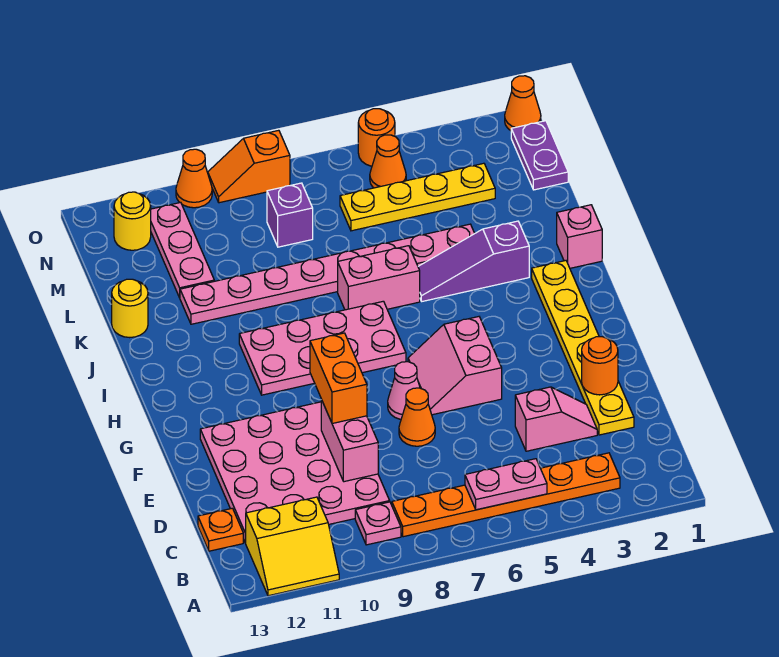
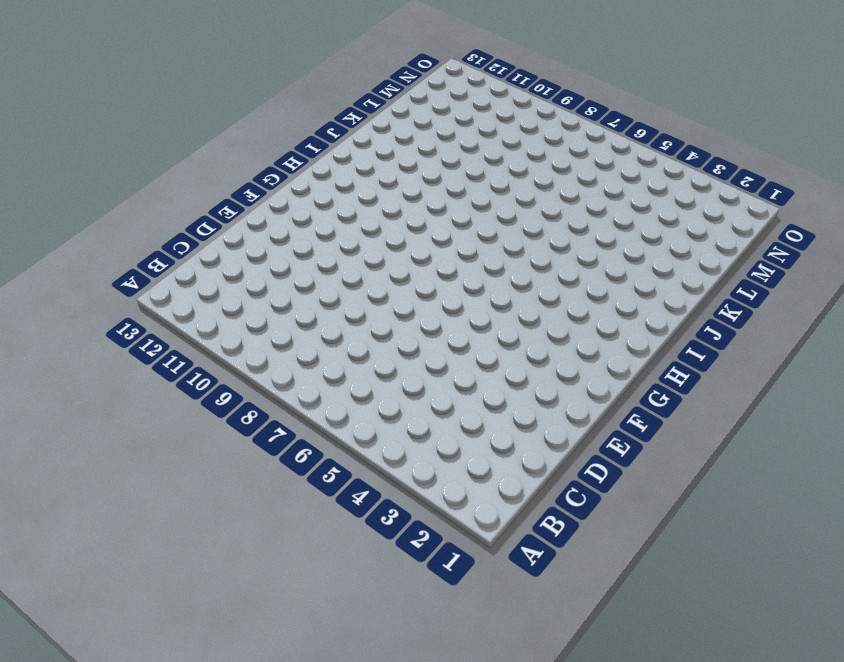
none -> yellow 2x2 slope [246,497,339,596]
none -> orange 1x6 plate [392,453,620,537]
none -> pink 1x1 plate [355,502,401,545]
none -> pink 4x4 plate [200,402,390,543]

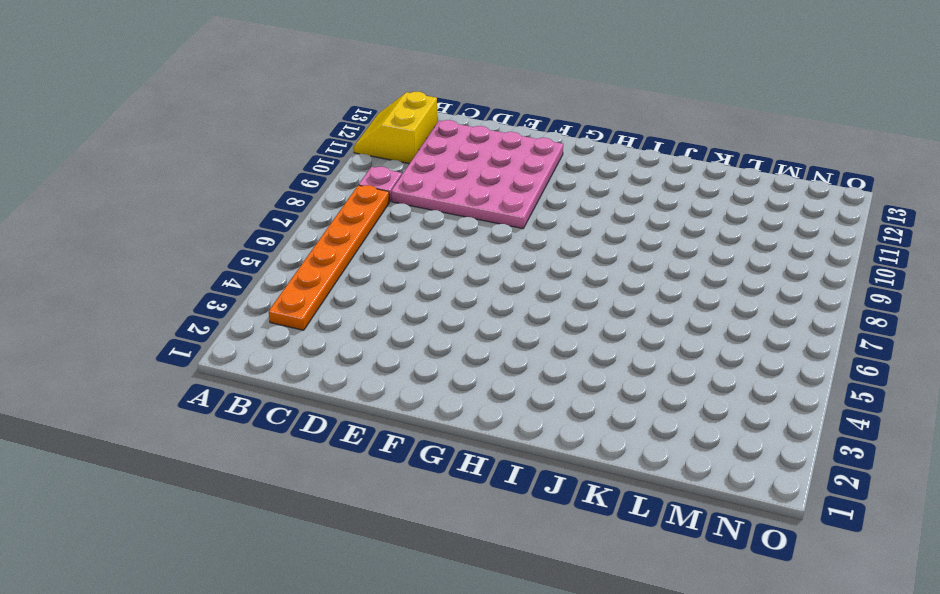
none -> orange 1x1 plate [198,508,243,551]
none -> yellow 1x6 plate [532,261,634,435]
none -> pink 1x2 slope [515,387,597,451]
none -> orange 1x1 cone [399,388,435,446]

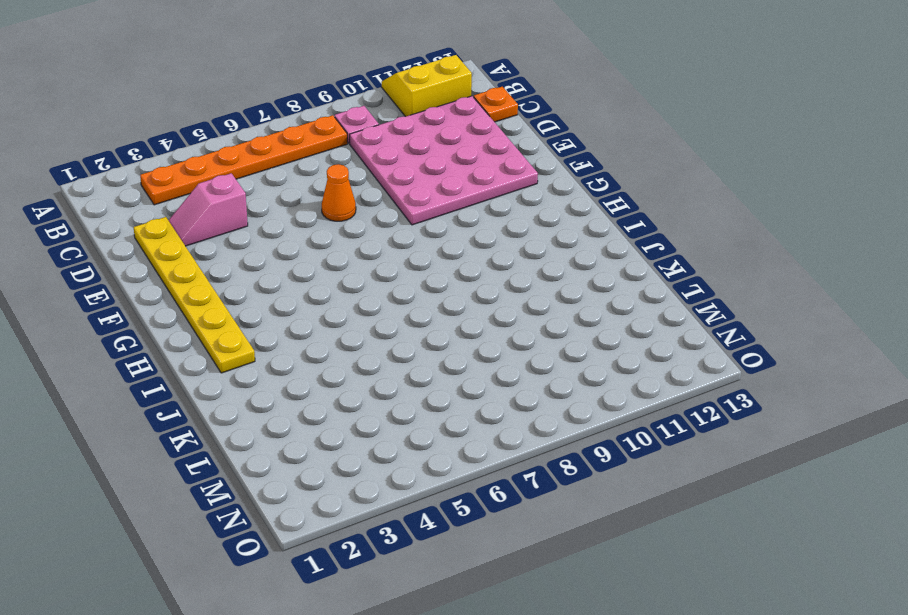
none -> pink 2x2 slope [408,317,502,415]
none -> pink 1x1 cone [388,362,420,419]
none -> pink 2x4 plate [239,301,406,395]
none -> pink 1x1 brick [557,205,602,268]

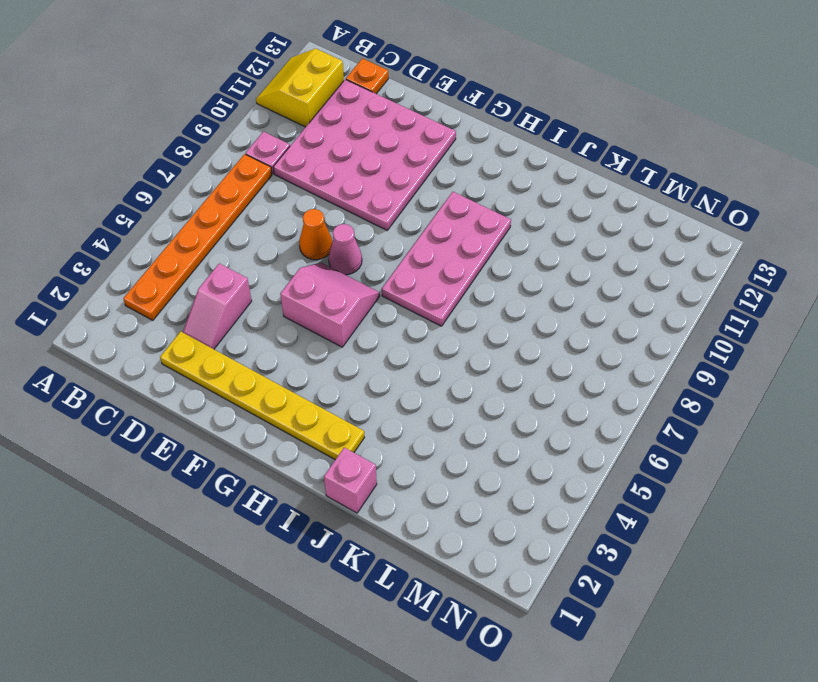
none -> purple 1x3 slope [418,221,529,301]
none -> pink 1x2 brick [338,246,420,310]
none -> pink 1x8 plate [180,224,475,324]
none -> yellow 1x1 round brick [112,279,148,338]

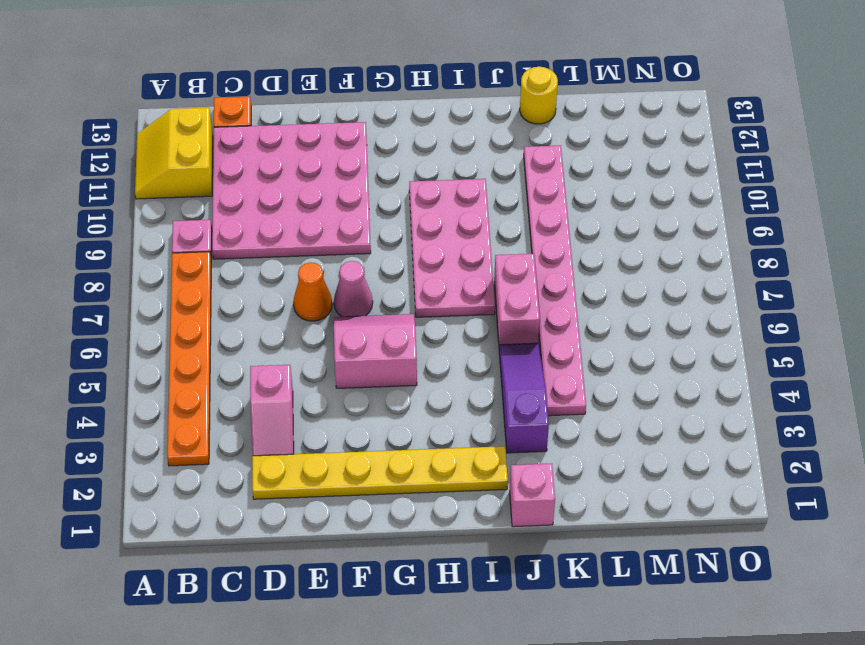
none -> pink 1x3 plate [151,202,214,298]
none -> purple 1x2 plate [511,121,568,190]
none -> yellow 1x4 plate [340,163,495,231]
none -> purple 1x1 brick [267,183,313,247]

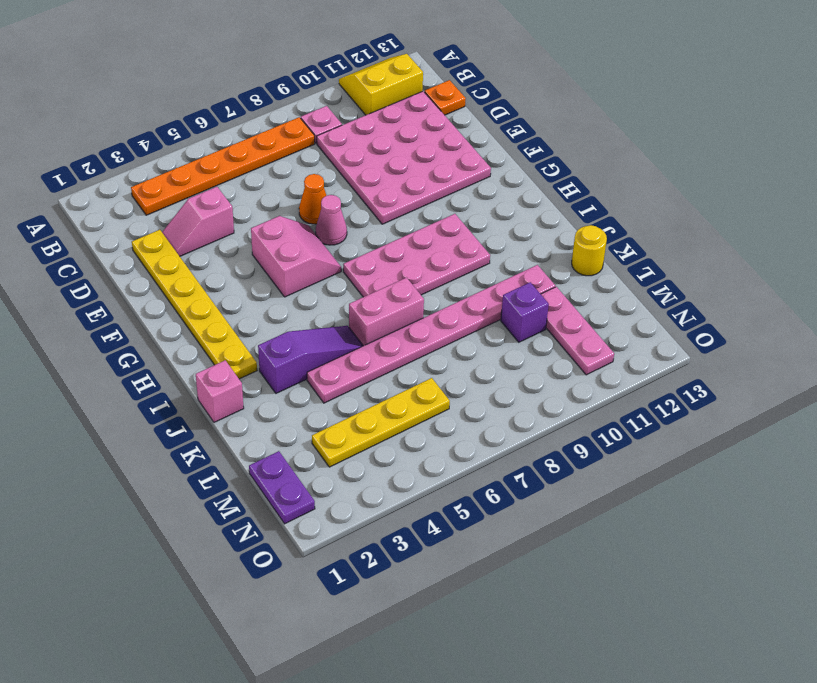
purple 1x1 brick [501,282,549,342] -> purple 1x1 brick moved to [267,183,313,247]
none -> orange 1x1 cone [370,135,406,188]
none -> yellow 1x1 round brick [114,192,151,250]
none -> orange 1x1 cone [505,76,541,131]
none -> orange 1x1 round brick [358,109,395,166]

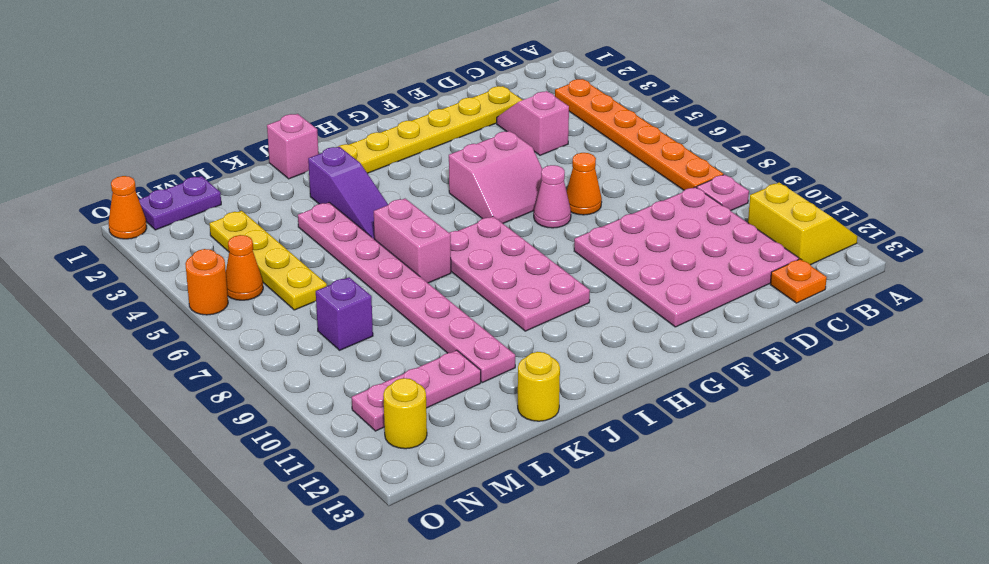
none -> orange 1x2 slope [208,130,290,203]
none -> orange 1x1 cone [176,149,212,208]
none -> pink 1x2 plate [465,459,547,510]
none -> pink 1x2 brick [321,400,378,482]

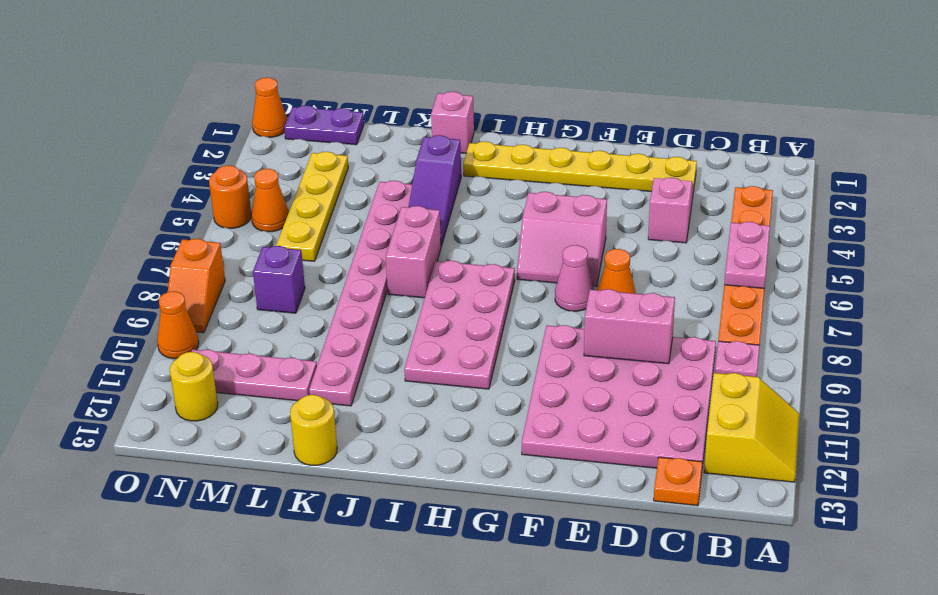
none -> orange 1x1 round brick [582,337,618,395]
none -> orange 1x2 brick [310,333,367,424]

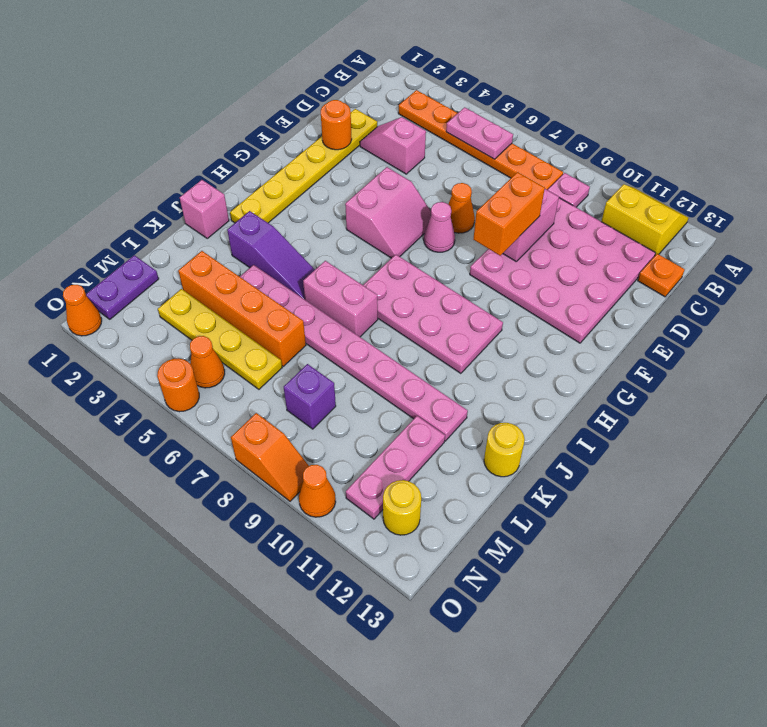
orange 1x4 brick [178,251,306,366] -> none

